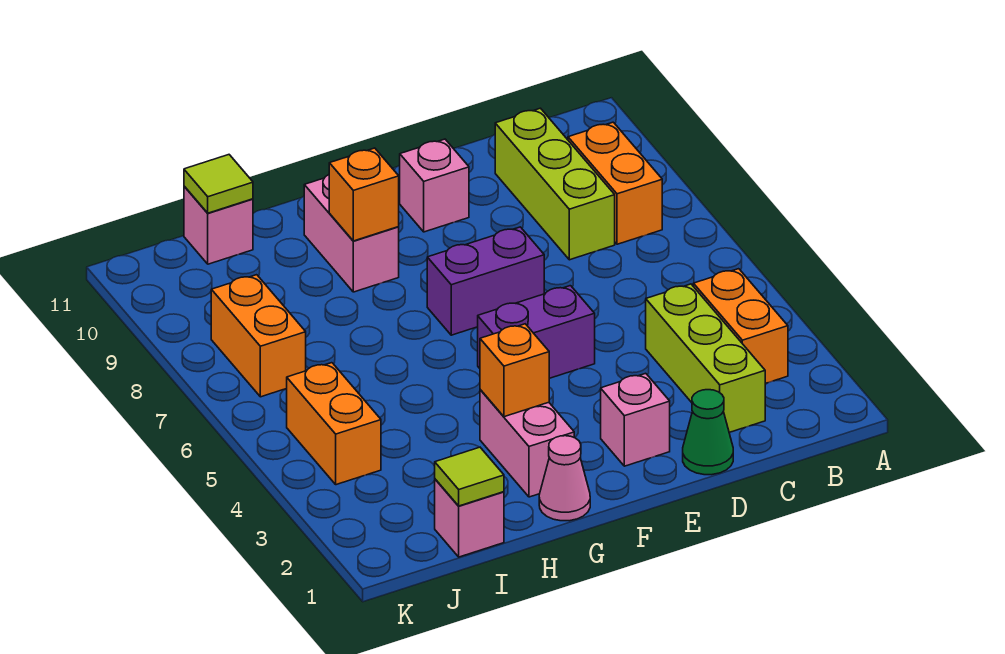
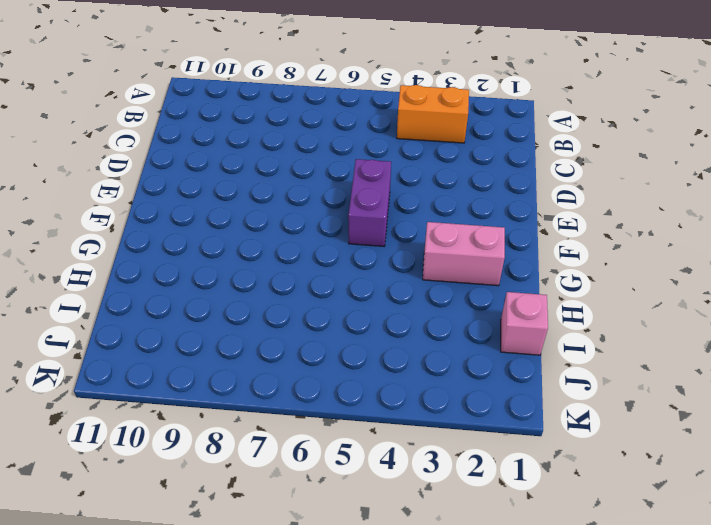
none -> orange 1x2 brick [568,122,662,244]
none -> lime 1x3 brick [646,284,765,432]
none -> lime 1x3 brick [495,108,615,260]

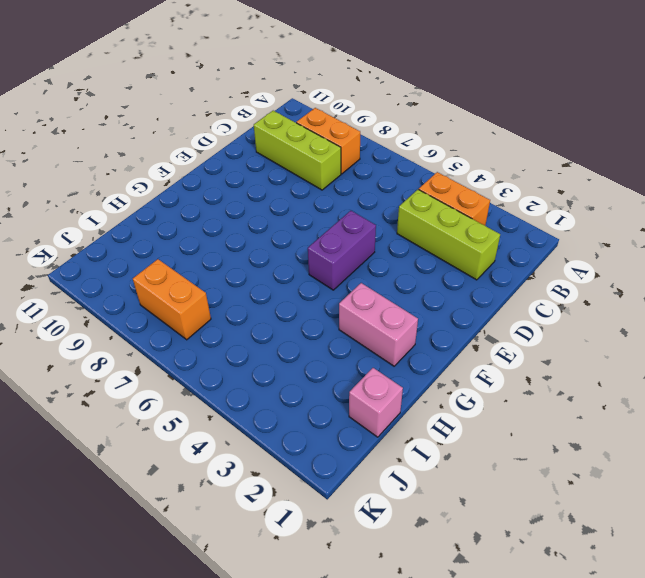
none -> green 1x1 cone [683,390,733,475]
none -> pink 1x1 brick [601,373,670,466]
none -> purple 1x2 brick [427,227,544,335]

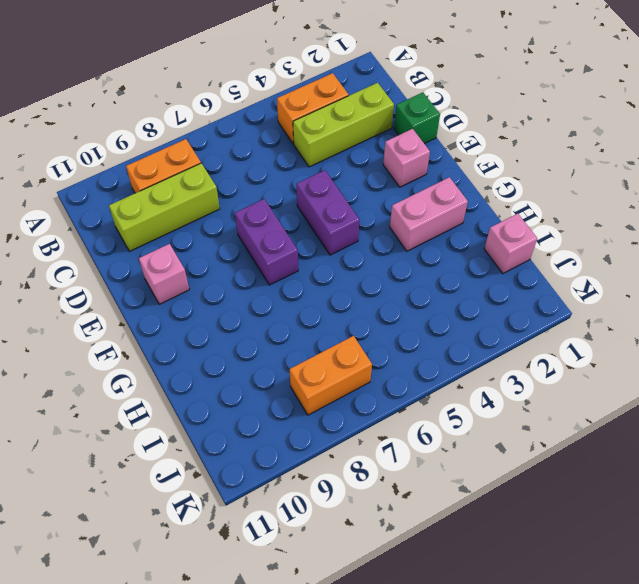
green 1x1 brick [394,92,440,144] -> green 1x1 cone [683,390,733,475]
none -> pink 1x1 cone [539,436,590,521]
none -> pink 1x2 brick [304,175,399,292]
none -> pink 1x1 brick [184,186,253,264]

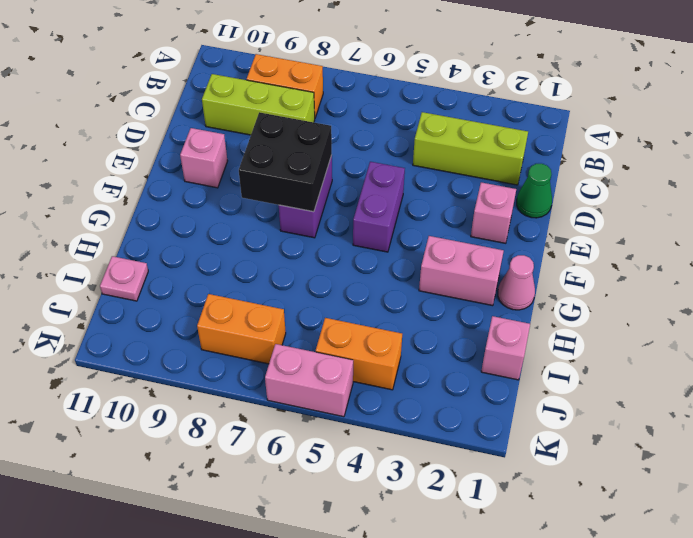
black 2x2 brick [239,112,332,212] -> none
pink 1x1 plate [100,256,148,301] -> pink 1x1 brick [184,186,253,264]
pink 1x2 brick [265,344,353,417] -> pink 1x2 brick moved to [304,175,399,292]
none -> orange 1x2 brick [693,269,788,383]
none -> orange 1x1 brick [480,324,549,417]
none -> orange 1x1 brick [329,148,399,241]

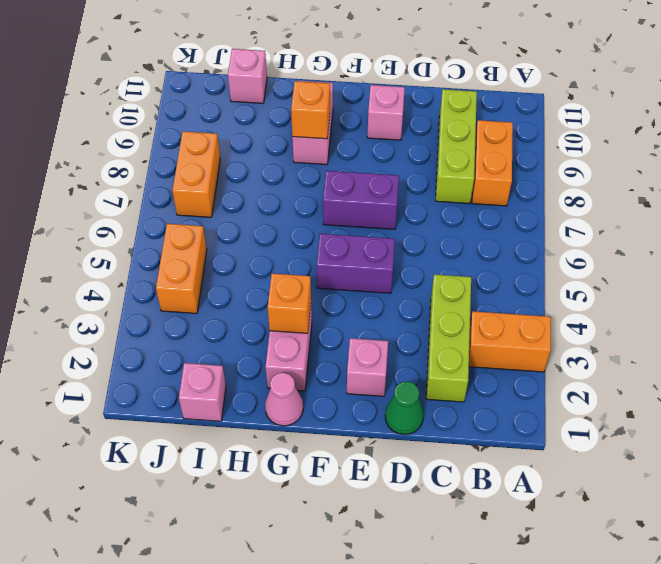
orange 1x2 brick [469,311,551,372] -> orange 1x2 brick turned to [693,269,788,383]
none -> lime 1x1 tile [435,447,504,506]
none -> lime 1x1 tile [184,155,253,213]

